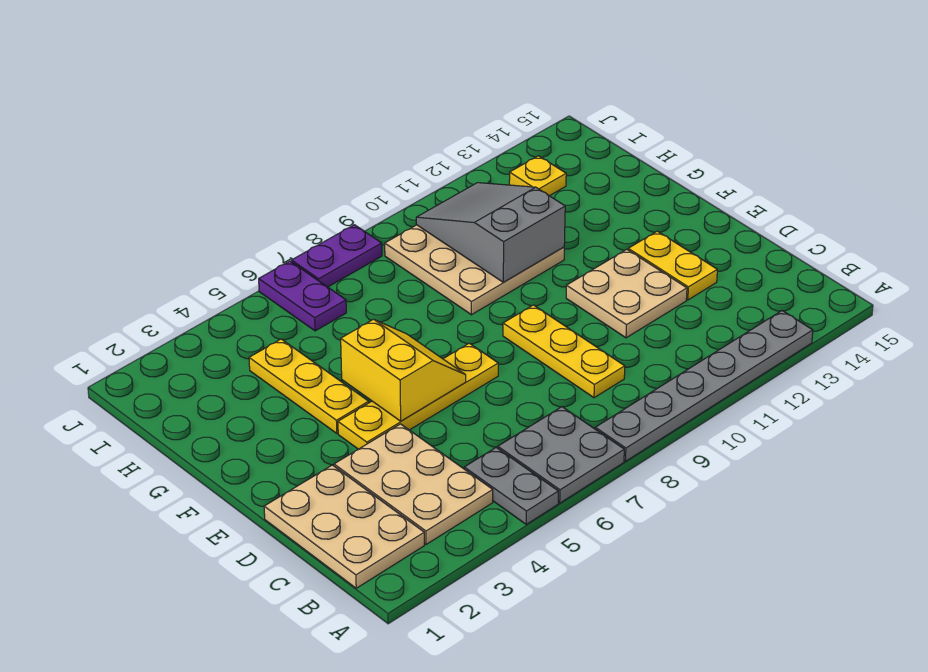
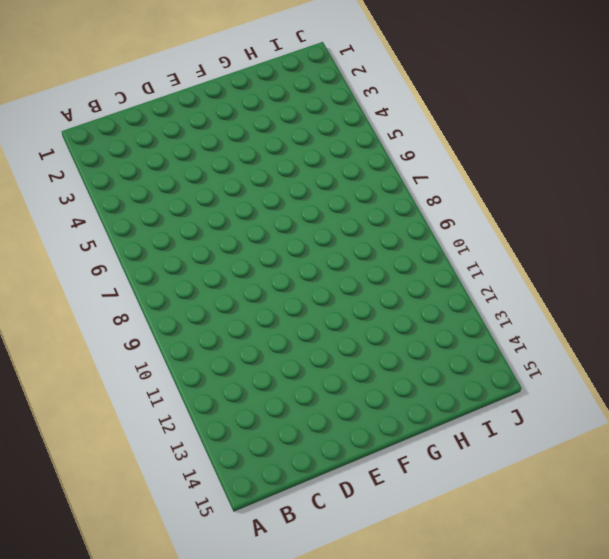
none -> grey 1x2 plate [464,447,558,524]
none -> grey 2x2 plate [498,407,624,503]
none -> grey 1x6 plate [595,311,813,461]

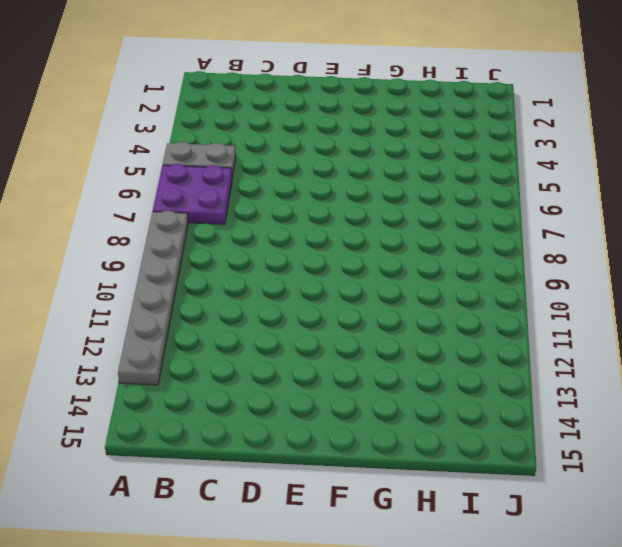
purple 2x2 plate [153,164,232,224] -> grey 2x2 plate [498,407,624,503]
none -> tan 2x3 plate [264,465,424,588]
none -> tan 2x3 plate [334,424,493,544]
none -> yellow 1x3 plate [503,305,625,398]

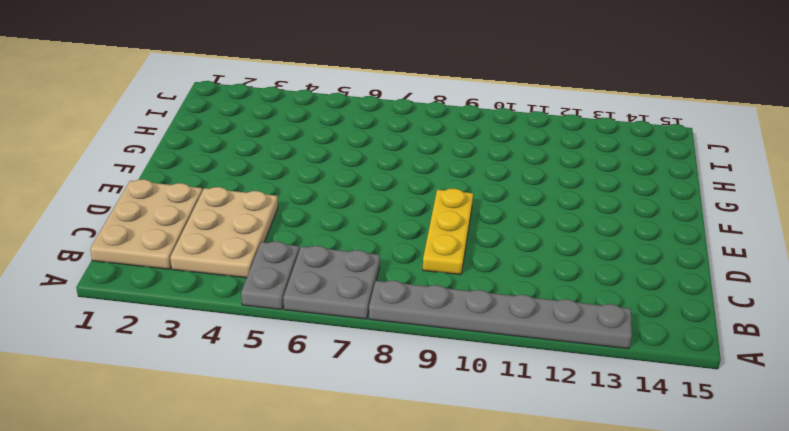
none -> tan 2x2 plate [566,249,687,338]
none -> yellow 1x2 plate [628,231,717,300]
none -> yellow 1x4 plate [338,343,498,449]

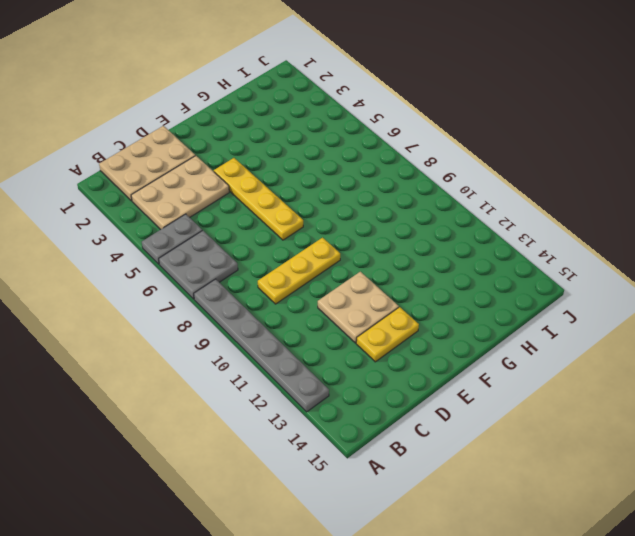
none -> yellow 1x3 plate [249,339,369,433]
none -> tan 3x3 plate [385,225,564,315]
none -> purple 1x2 plate [259,261,346,331]

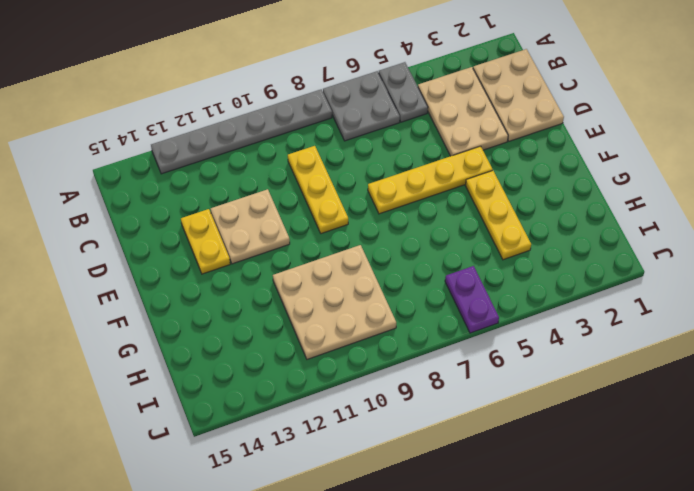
none -> yellow 1x1 plate [509,156,566,196]
none -> purple 1x2 plate [291,225,382,287]
none -> yellow 2x2 slope [341,319,466,421]

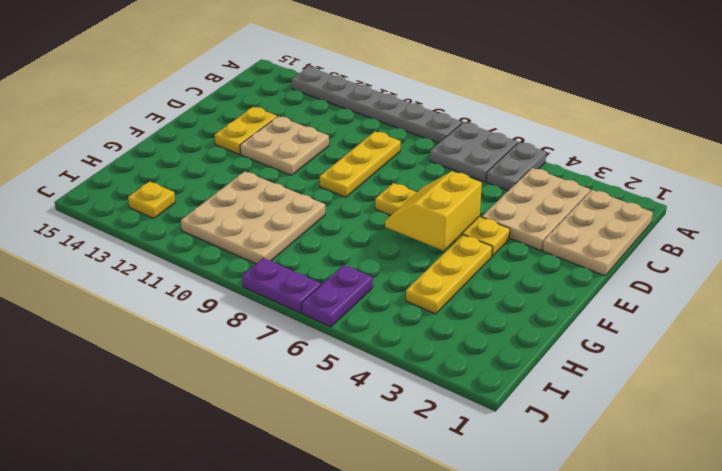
none -> grey 2x3 slope [416,183,565,282]

